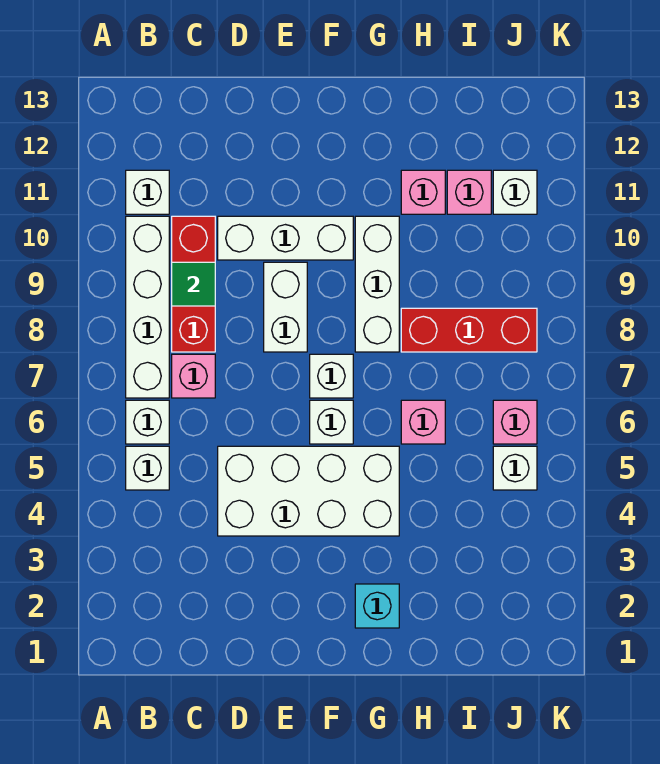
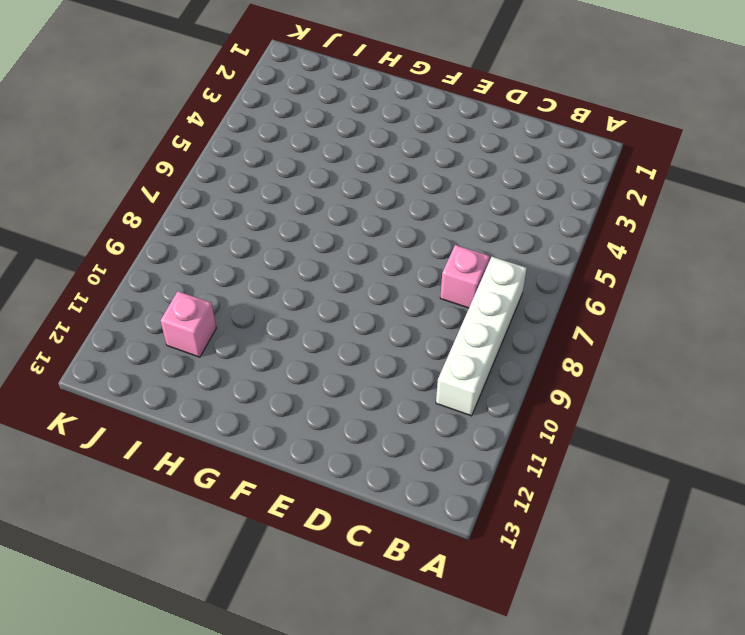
none -> white 1x1 brick [126,446,169,490]
none -> white 1x1 brick [126,400,169,444]
none -> white 1x1 brick [126,170,169,214]

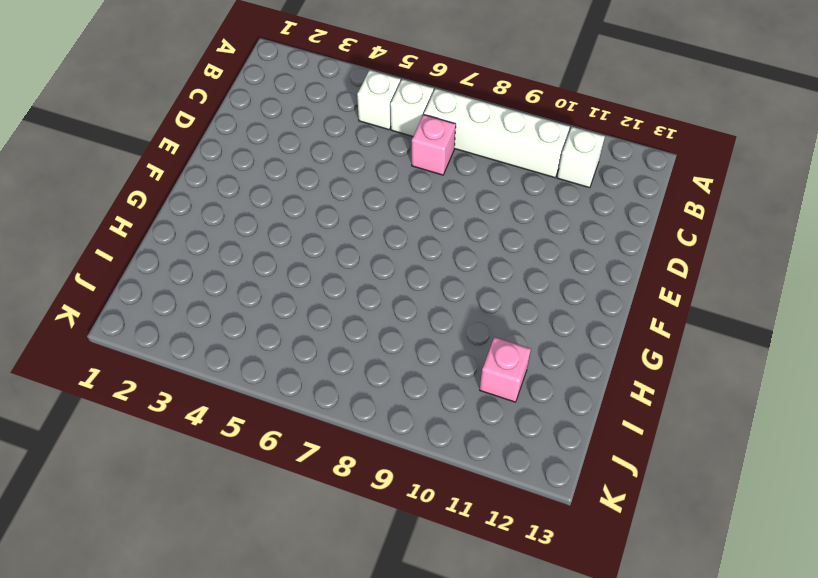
none -> red 1x3 brick [172,216,215,352]
none -> white 2x4 brick [218,446,399,536]
none -> white 1x3 brick [218,216,353,260]

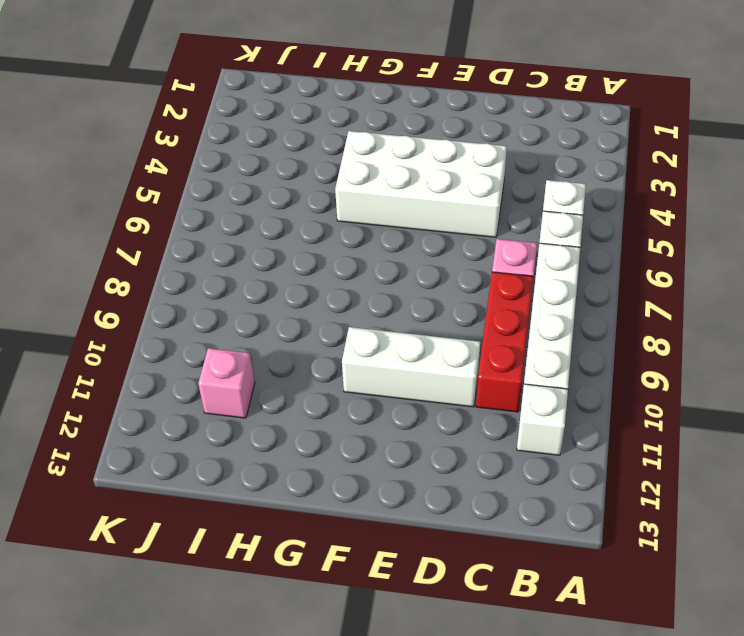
none -> white 1x2 brick [264,262,307,352]
none -> white 1x1 brick [310,400,353,444]
none -> white 1x1 brick [310,354,353,398]

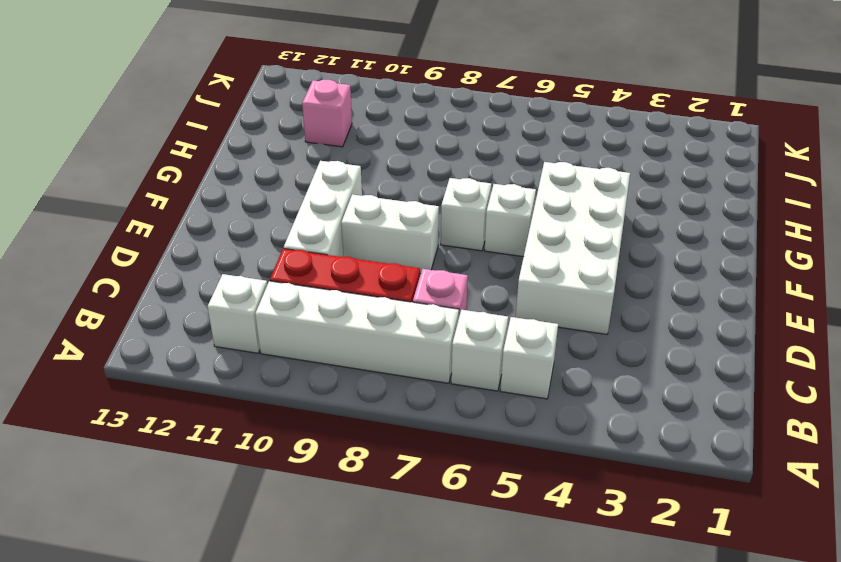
none -> cyan 1x1 brick [355,584,399,628]
none -> white 1x3 brick [355,216,399,352]
none -> pink 1x1 brick [401,400,445,444]

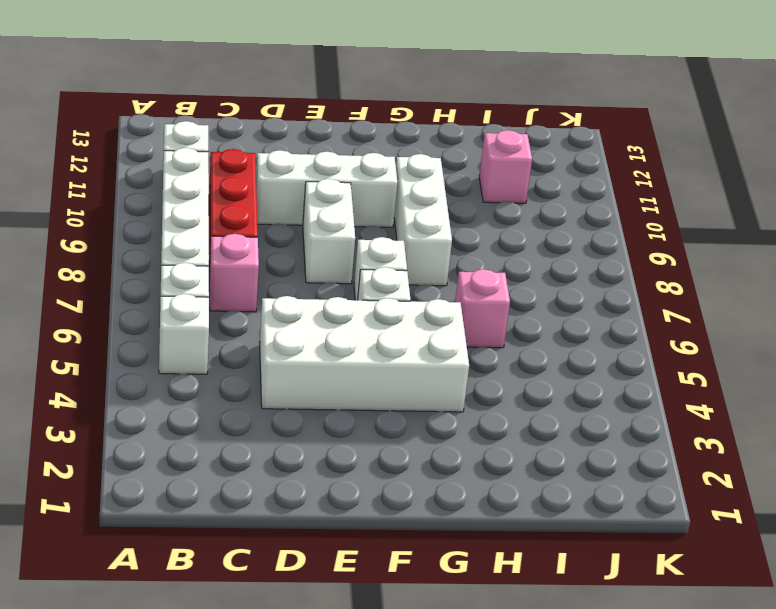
none -> cyan 1x1 brick [355,584,399,628]
none -> red 1x3 brick [401,308,537,352]
none -> pink 1x1 brick [401,170,445,214]

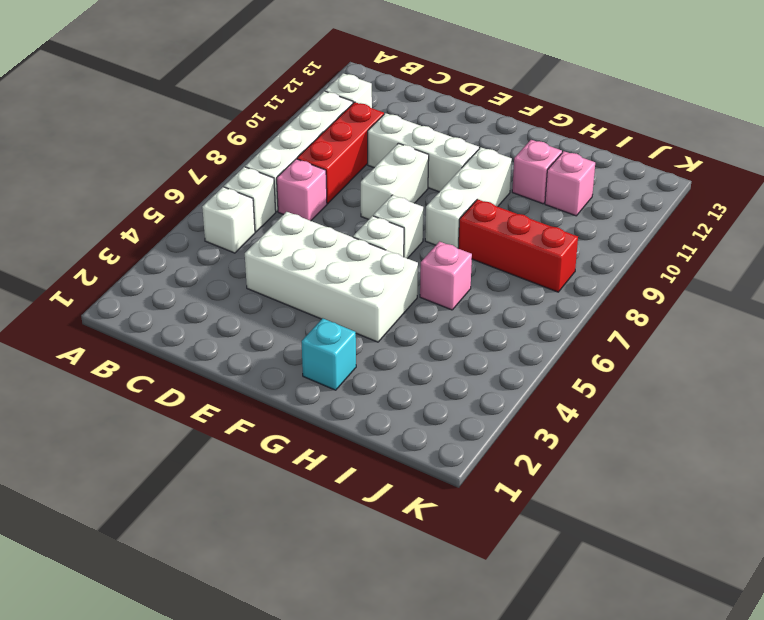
none -> white 1x1 brick [493,446,537,490]
none -> pink 1x1 brick [493,400,537,444]
none -> white 1x1 brick [493,170,537,214]

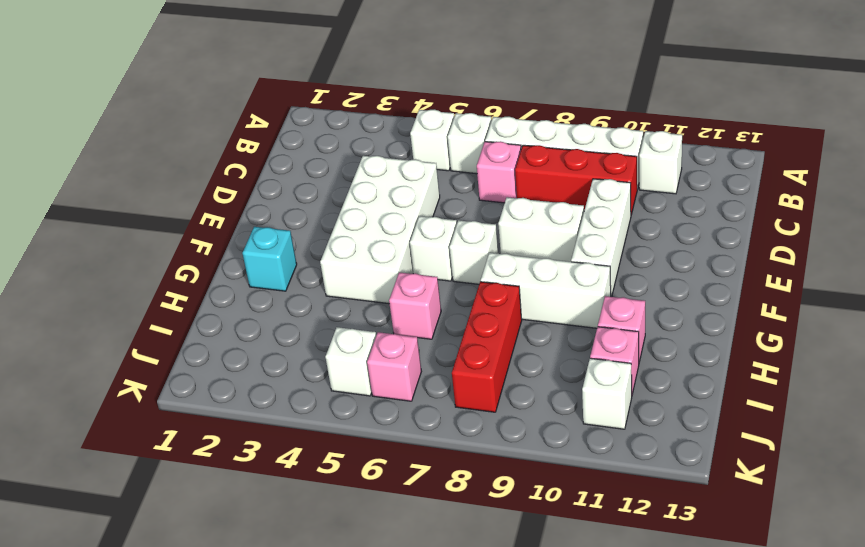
none -> green 1x1 tile [172,262,215,306]

